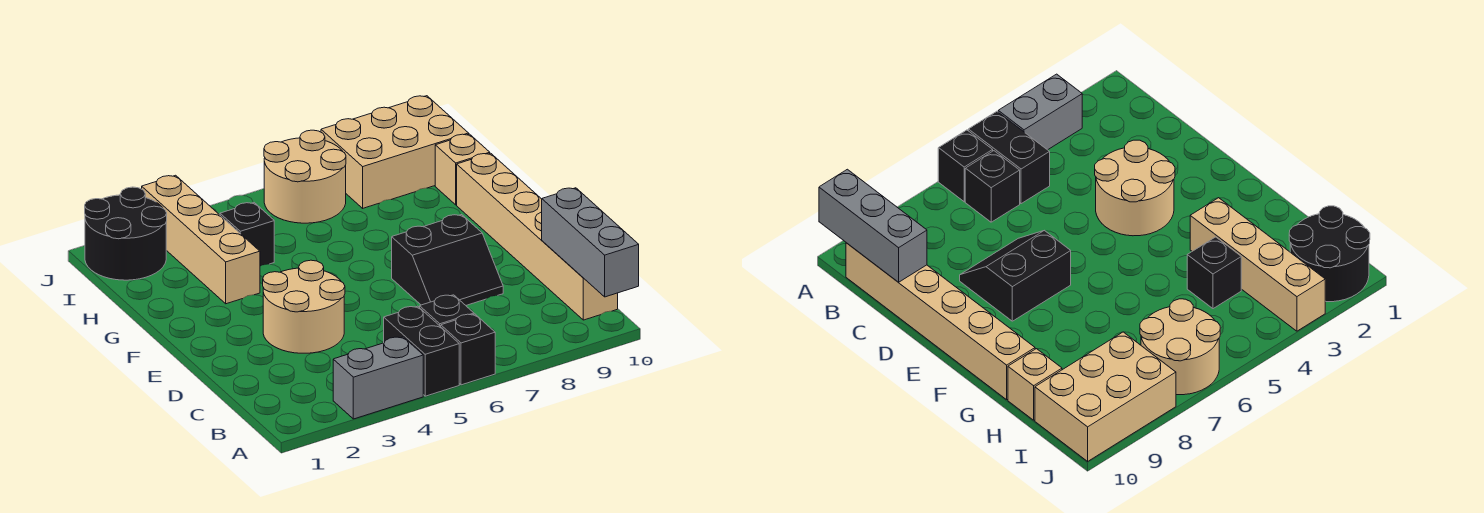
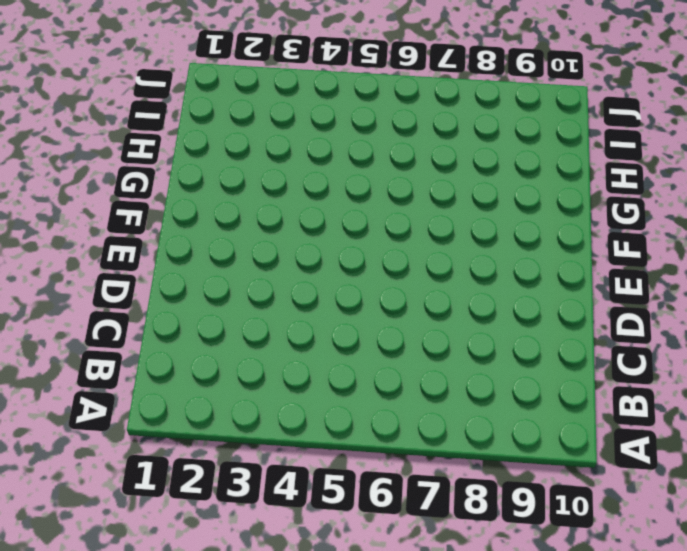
none -> grey 1x2 brick [333,337,423,419]
none -> black 1x2 brick [384,306,459,396]
none -> black 1x1 brick [441,314,495,385]

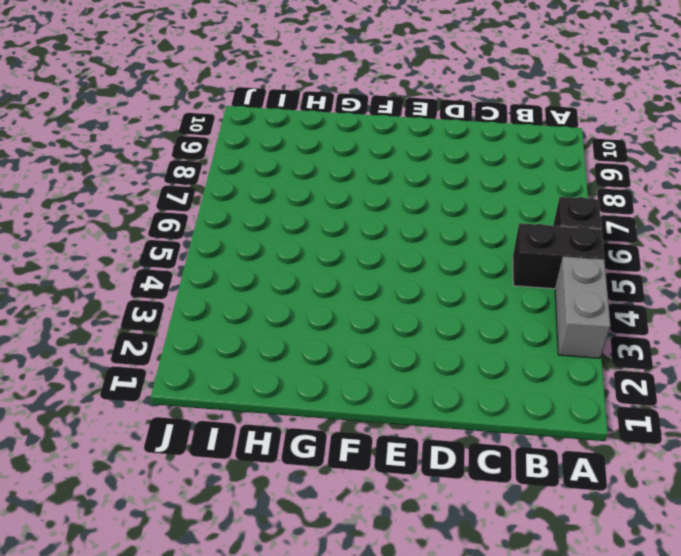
none -> black 1x1 brick [420,295,474,327]
none -> tan 1x6 brick [457,153,618,320]
none -> tan 2x2 round brick [263,260,345,353]

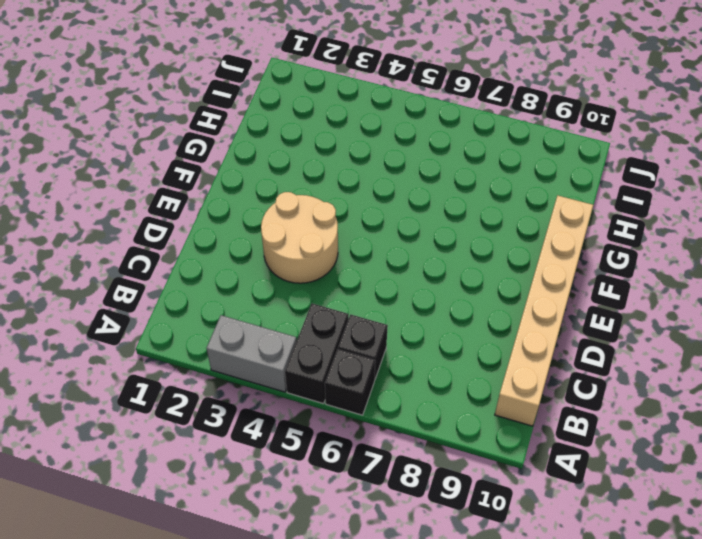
none -> black 2x2 slope [392,215,503,305]
none -> tan 1x4 brick [142,175,260,304]
none -> black 1x1 brick [220,203,274,266]

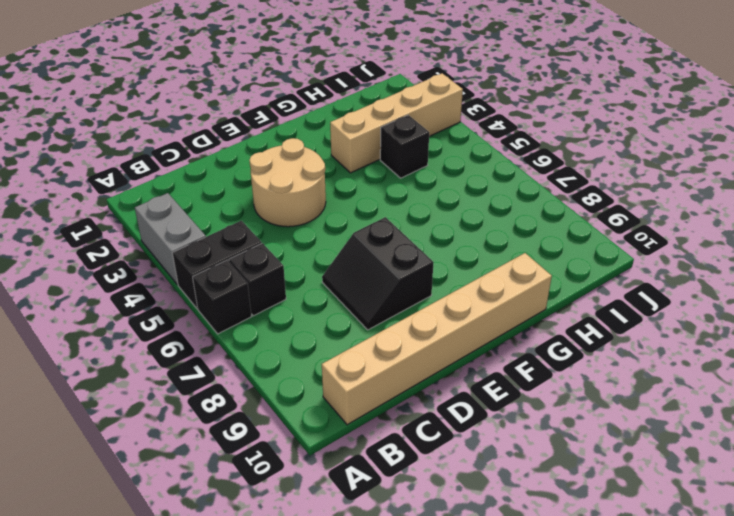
none -> tan 1x1 brick [435,134,490,205]
none -> black 2x2 round brick [85,187,167,280]
none -> tan 2x2 round brick [264,130,346,223]

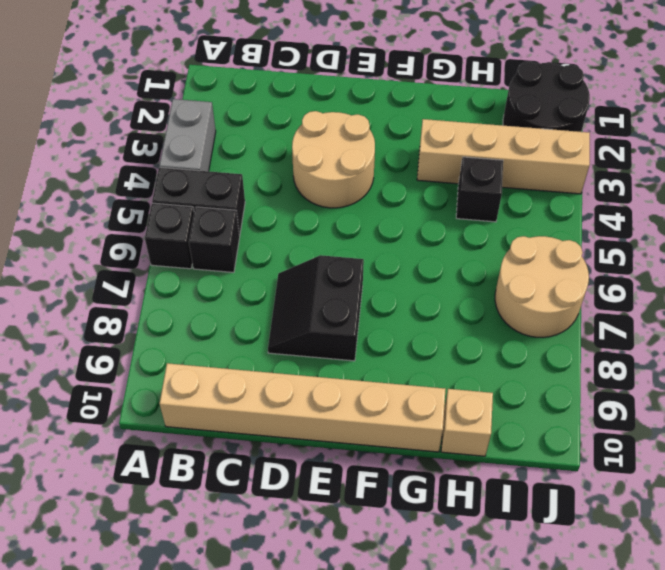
none -> tan 2x3 brick [321,96,469,208]
none -> grey 1x3 brick [542,188,639,297]

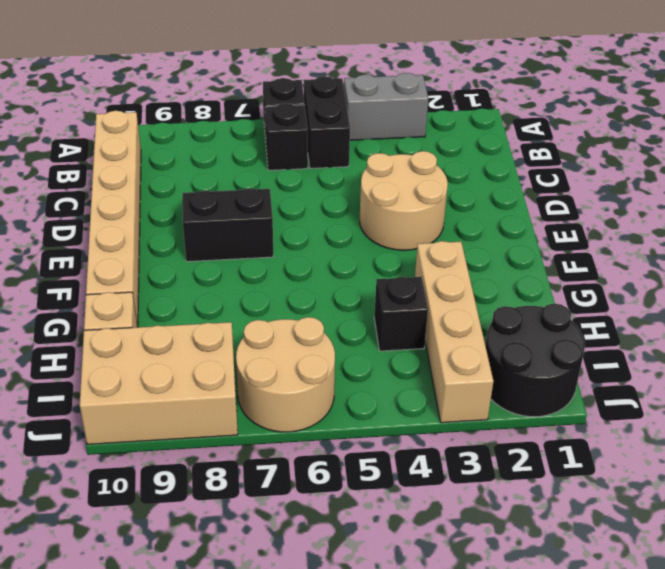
none -> grey 1x3 brick [542,188,639,297]

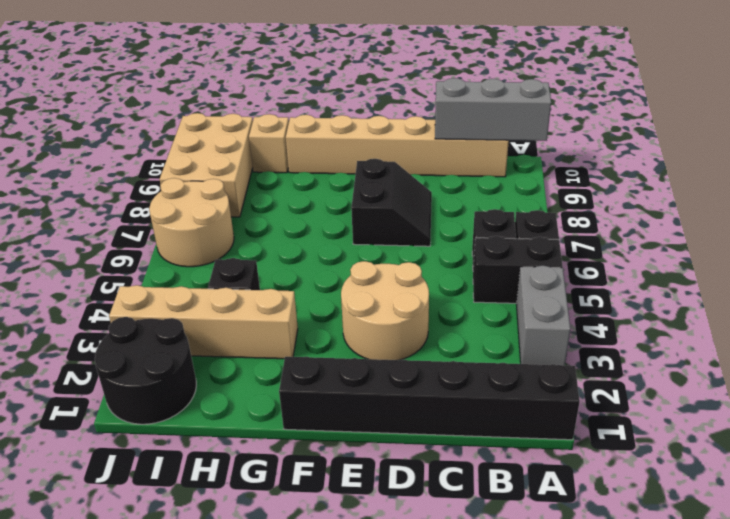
black 1x6 brick [279,357,580,440] -> none

